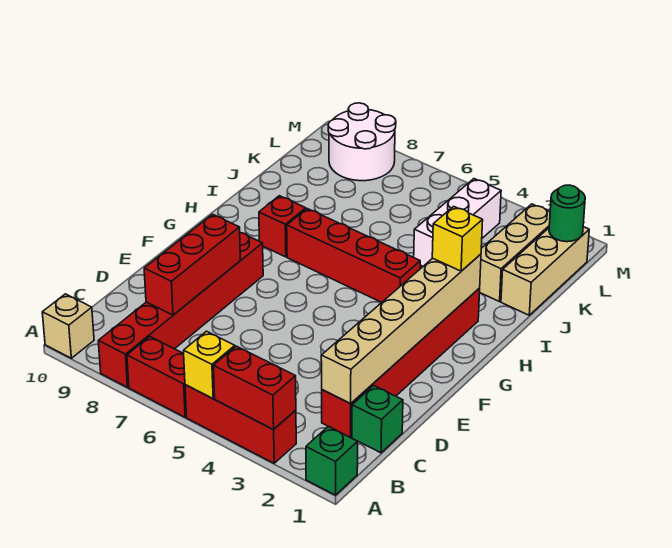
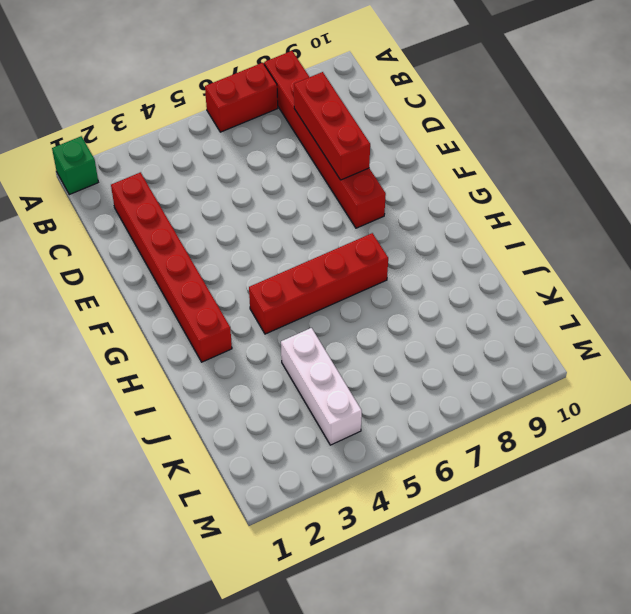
none -> red 1x3 brick [185,385,296,463]
none -> tan 1x1 brick [42,294,94,358]
none -> green 1x1 brick [352,386,403,453]

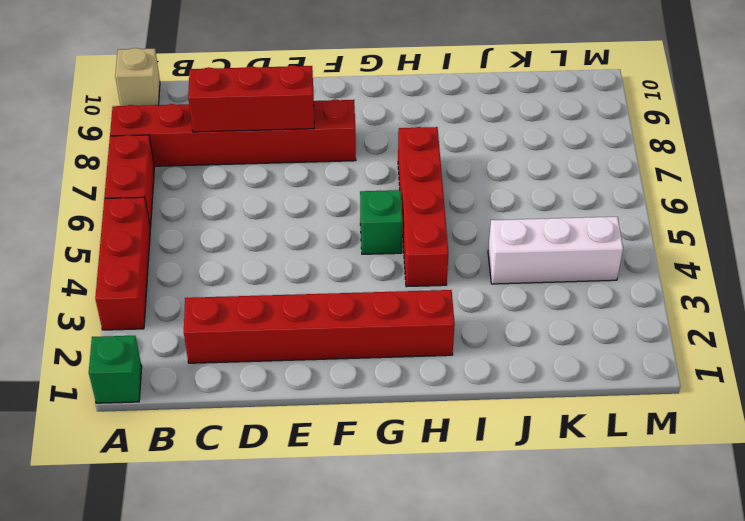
green 1x1 brick [360,190,403,254] -> green 1x1 brick moved to [352,386,403,453]
none -> red 1x1 brick [259,196,306,257]
none -> tan 1x3 brick [501,227,589,315]
none -> tan 1x3 brick [480,204,550,302]

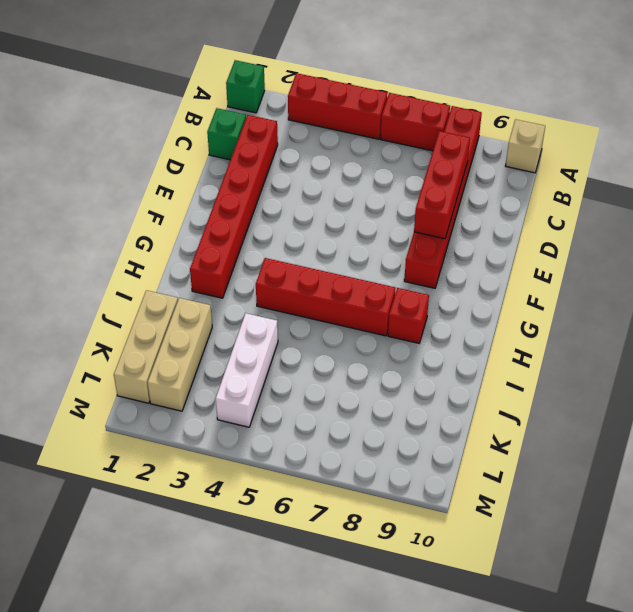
none -> white 2x2 round brick [328,103,396,181]
none -> red 1x2 brick [213,346,296,430]
none -> yellow 1x1 brick [184,331,235,399]

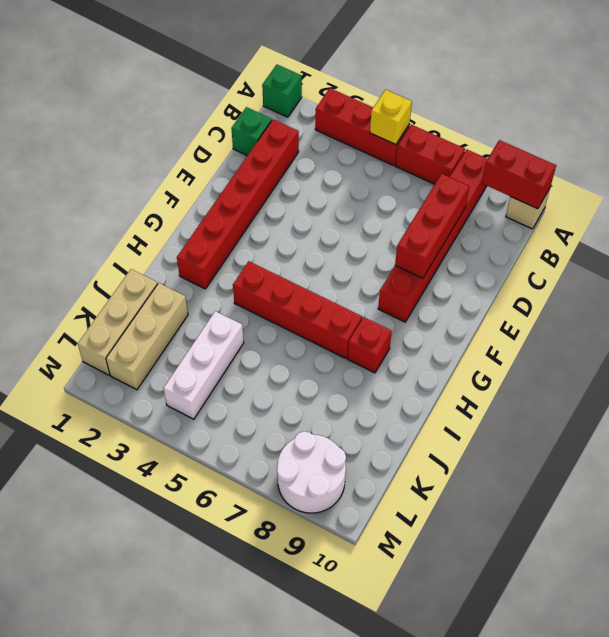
red 1x2 brick [482,140,556,209] -> red 1x2 brick moved to [213,346,296,430]
none -> tan 1x6 brick [321,254,481,404]
none -> green 1x1 round brick [549,185,585,242]
none -> yellow 1x1 brick [432,206,483,271]

